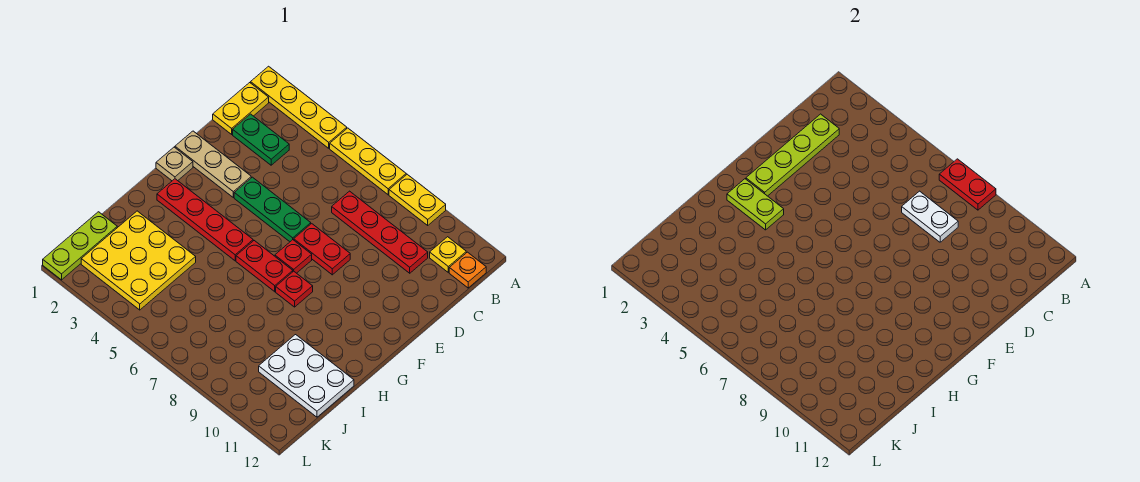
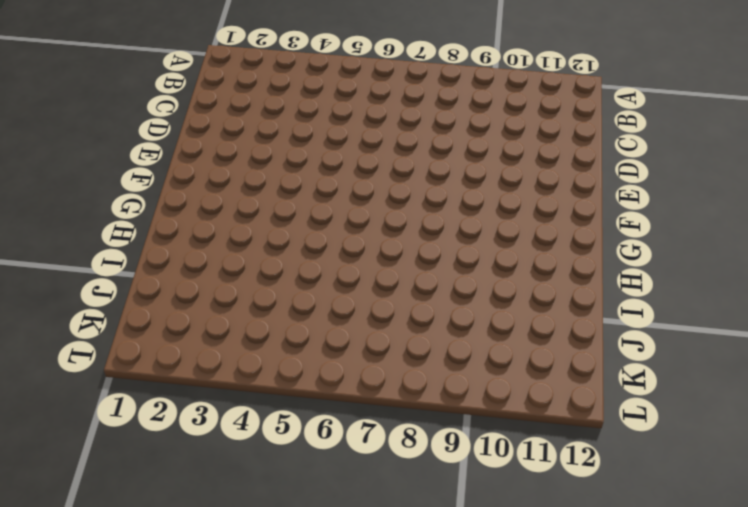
none -> yellow 1x4 plate [251,66,347,148]
none -> yellow 1x3 plate [330,128,406,195]
none -> yellow 1x2 plate [389,174,446,225]

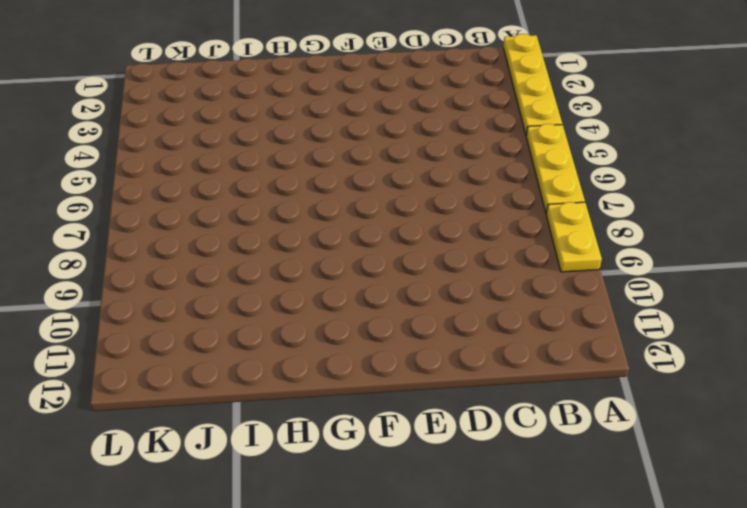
none -> yellow 1x2 plate [213,83,269,134]
none -> yellow 1x1 plate [430,237,466,273]
none -> orange 1x1 plate [449,252,486,288]

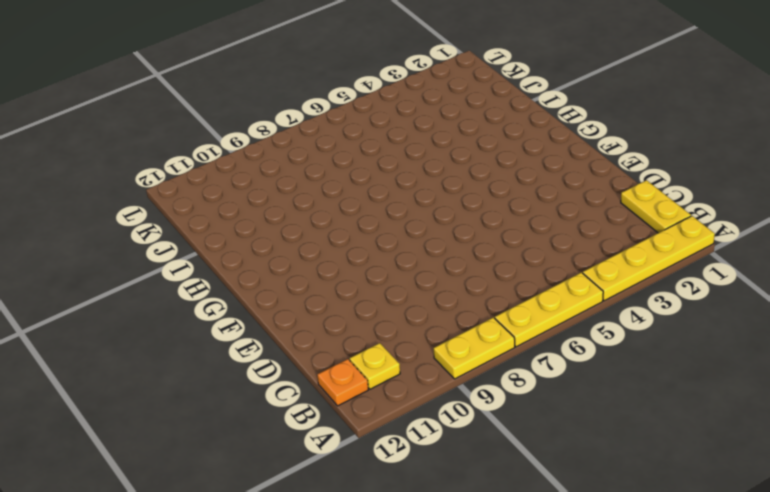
none -> green 1x2 plate [233,114,289,165]
none -> red 1x4 plate [332,191,428,273]
none -> tan 1x3 plate [175,131,251,198]

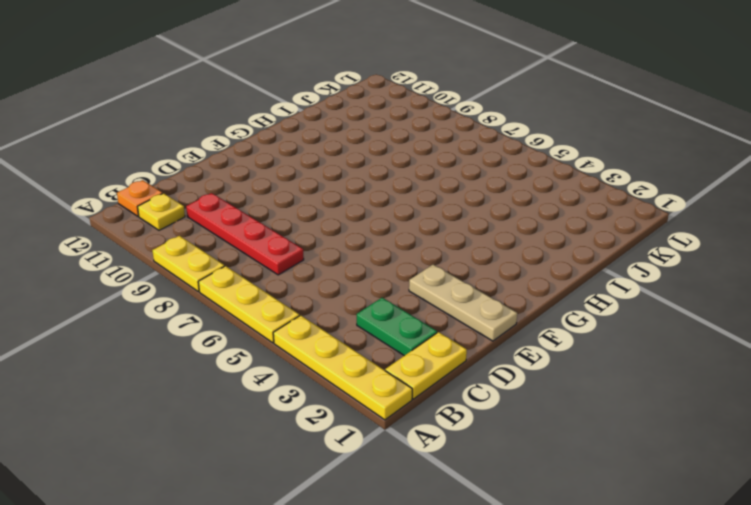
none -> green 1x3 plate [234,177,311,242]
none -> red 1x2 plate [294,224,350,275]
none -> tan 1x1 plate [156,147,193,181]

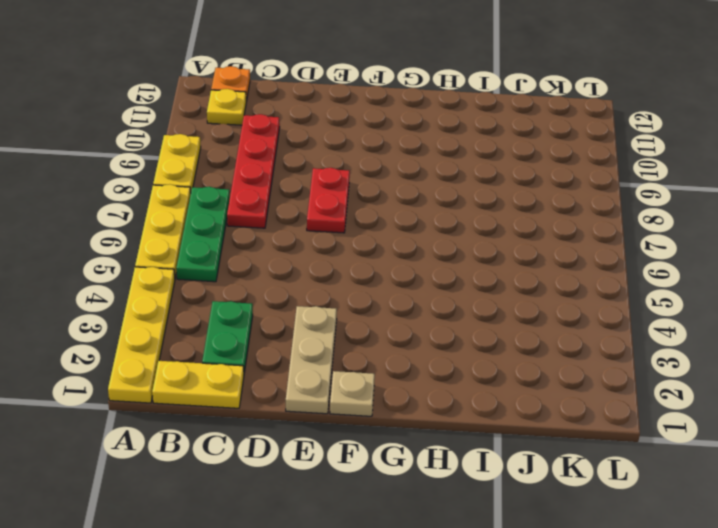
green 1x3 plate [176,187,230,282] -> green 1x3 plate moved to [234,177,311,242]
none -> red 1x1 plate [275,240,312,273]
none -> red 1x4 plate [157,179,253,261]
none -> red 1x2 plate [236,241,293,292]

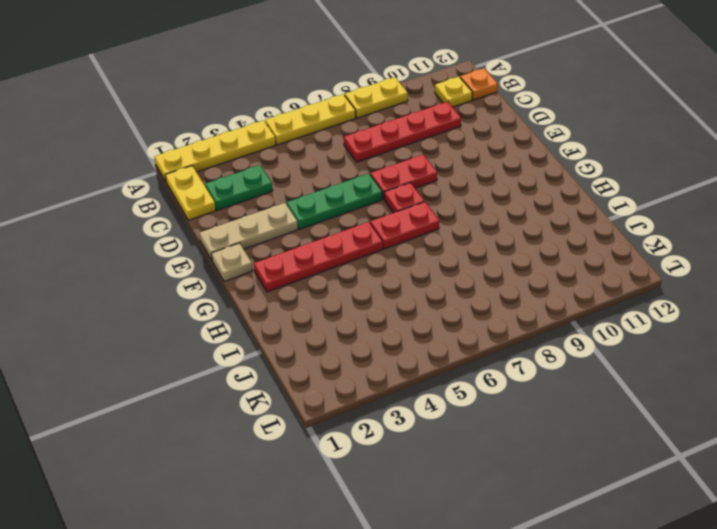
none -> red 1x1 plate [276,271,313,307]
none -> yellow 3x3 plate [81,211,196,310]
none -> white 2x3 plate [259,335,354,417]

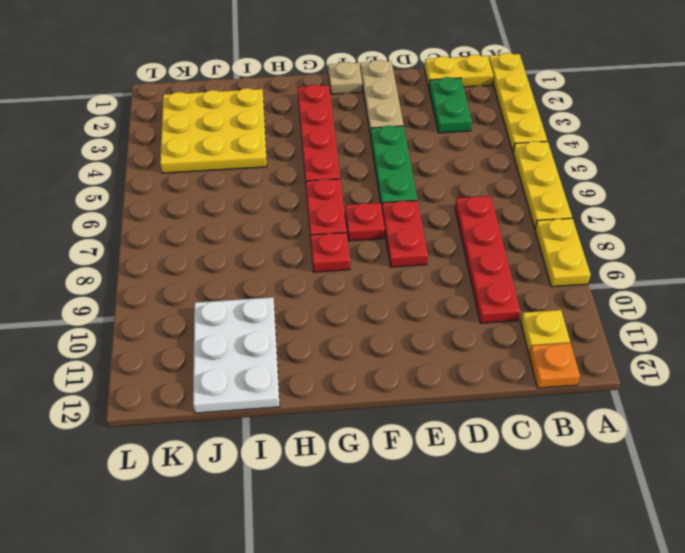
none -> lime 1x3 plate [43,212,117,280]
none -> red 1x2 plate [939,159,996,210]
none -> lime 1x4 plate [746,114,839,196]

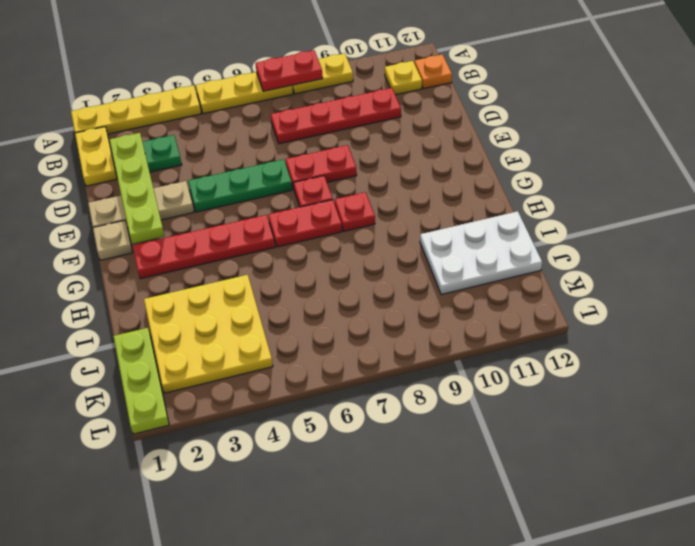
none -> white 1x2 plate [902,191,958,242]
none -> lime 1x2 plate [727,179,784,230]

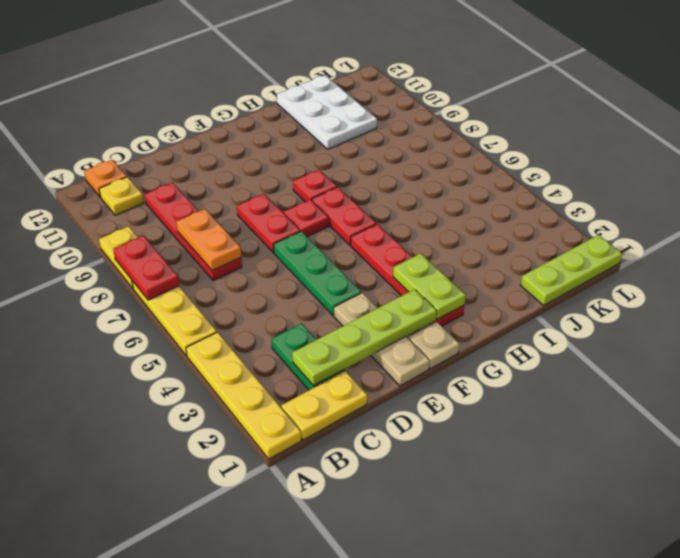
orange 1x2 plate [176,209,241,271] -> white 1x2 plate [902,191,958,242]
none -> yellow 3x3 plate [81,211,196,310]

